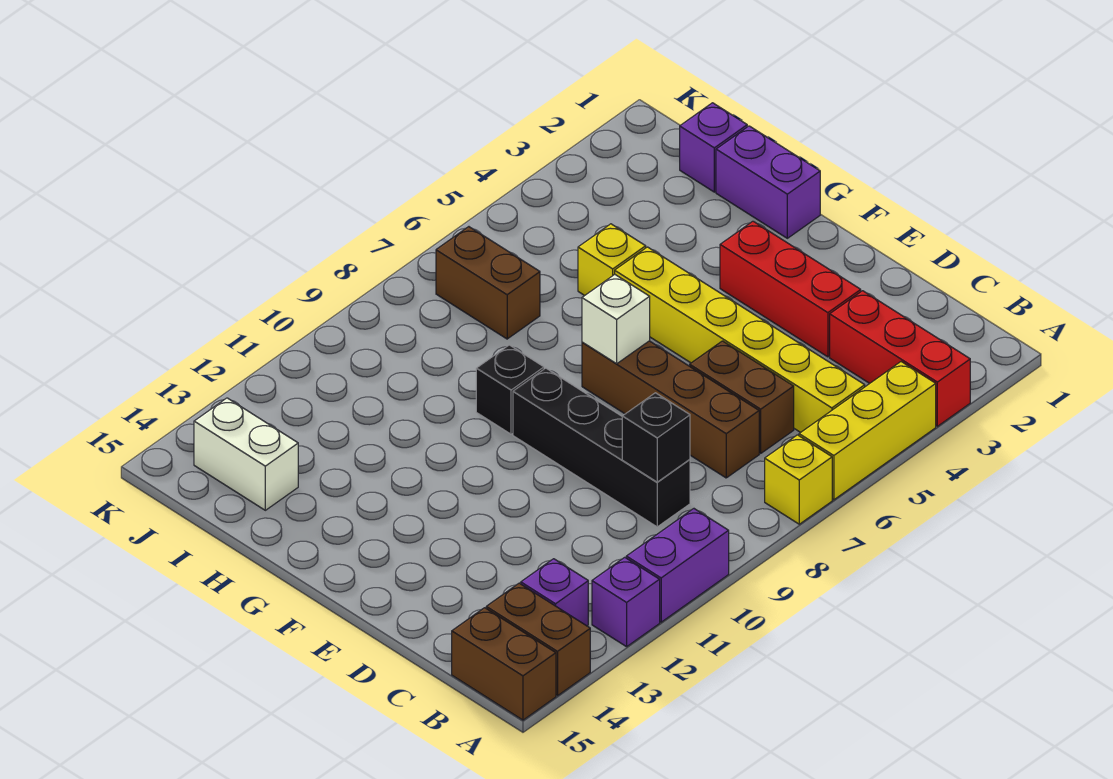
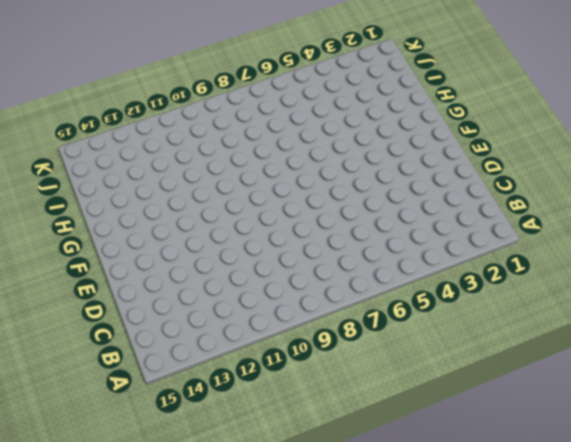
none -> red 1x3 brick [830,291,970,426]
none -> yellow 1x3 brick [799,362,936,500]
none -> yellow 1x1 brick [765,435,832,524]

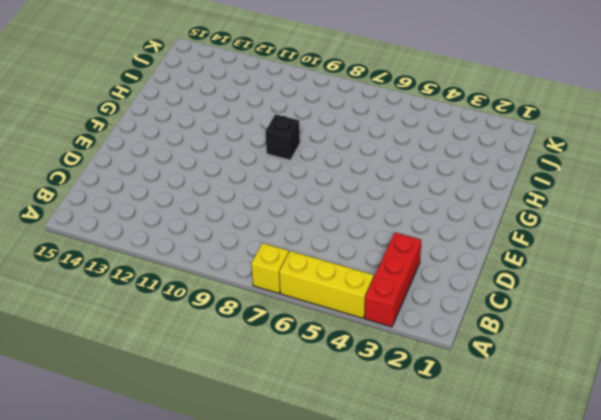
none -> purple 1x2 brick [626,509,729,622]
none -> purple 1x1 brick [592,557,660,647]
none -> brown 1x2 brick [486,583,590,696]

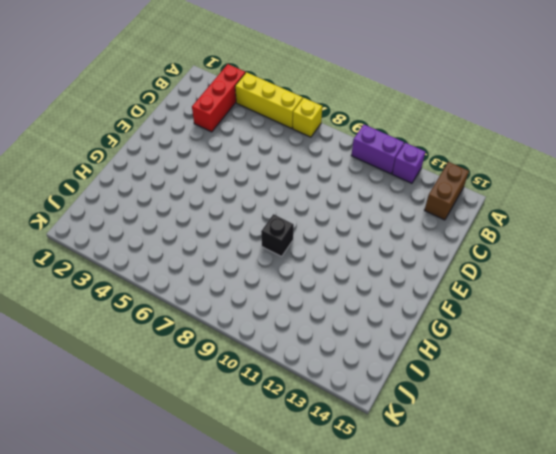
none -> brown 1x2 brick [452,608,556,720]
none -> yellow 1x6 brick [615,247,865,432]
none -> purple 1x1 brick [521,559,588,626]

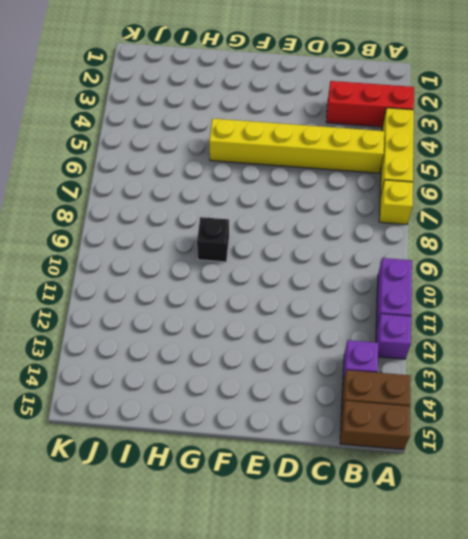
none -> brown 1x2 brick [690,341,794,453]
none -> brown 1x4 brick [582,341,759,478]
none -> black 1x4 brick [513,368,690,527]

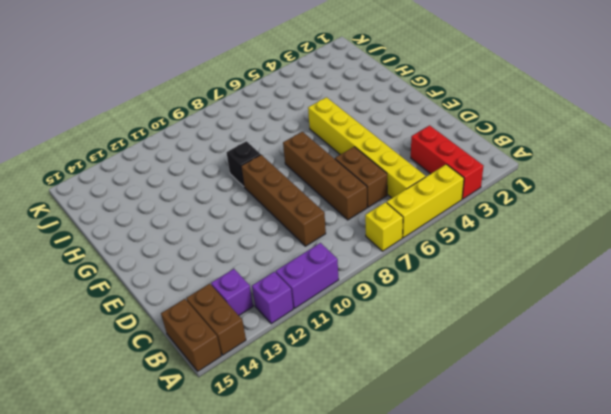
brown 1x4 brick [241,155,326,246] -> black 1x4 brick [513,368,690,527]
none -> red 1x3 brick [720,221,861,357]
none -> purple 1x2 brick [716,126,820,238]
none -> yellow 1x1 brick [578,224,646,296]

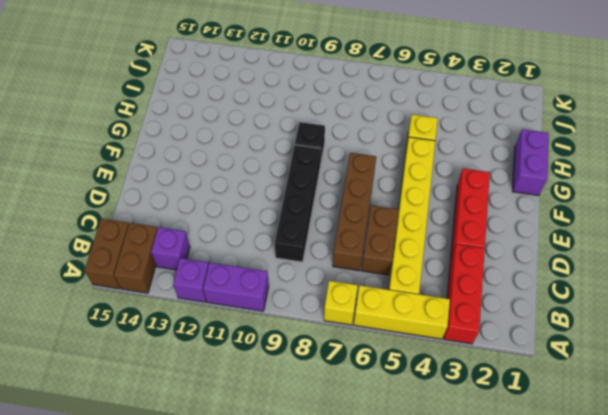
none -> purple 1x1 brick [680,103,747,192]
none -> brown 1x2 brick [436,227,540,339]
none -> white 1x2 brick [194,398,298,510]

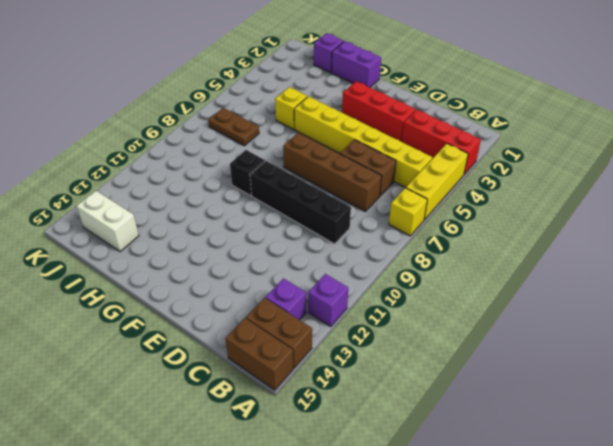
brown 1x2 plate [208,108,259,146] -> brown 1x2 brick [436,227,540,339]
none -> purple 1x2 brick [626,509,729,622]
none -> black 1x1 brick [622,393,690,482]
none -> white 1x1 brick [582,275,650,364]

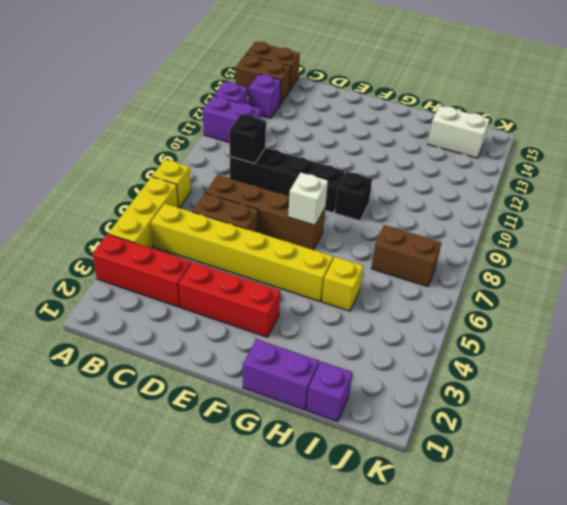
purple 1x2 brick [203,96,261,143] -> purple 1x2 brick turned to [626,509,729,622]

